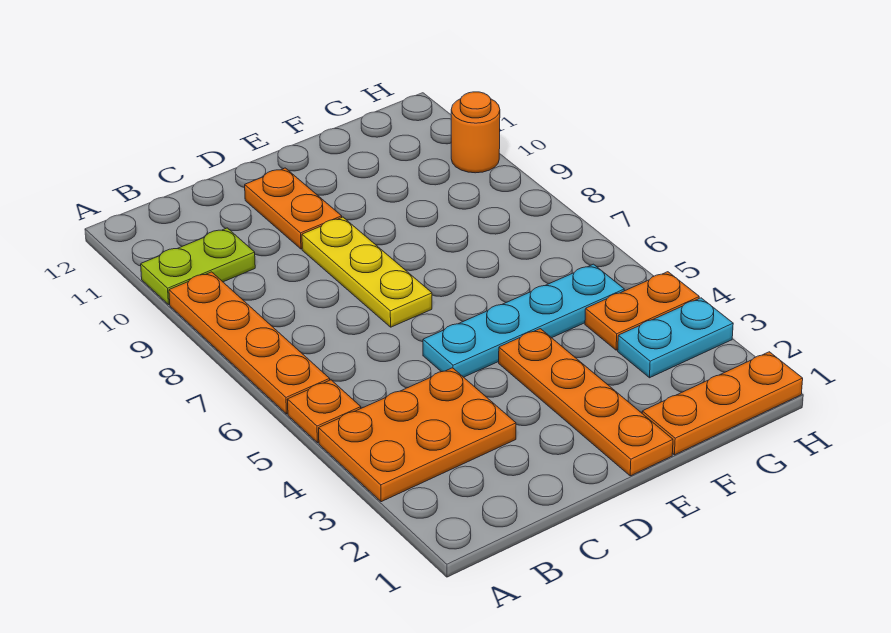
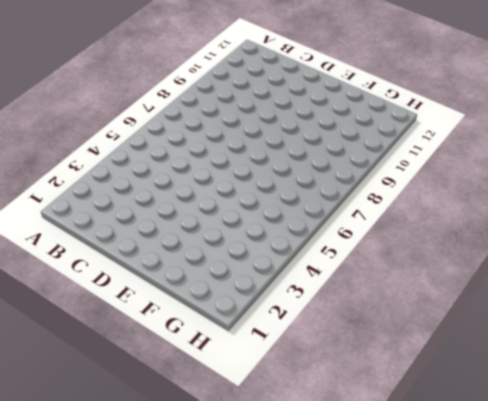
none -> orange 2x3 plate [319,368,516,502]
none -> orange 1x1 plate [287,380,361,443]
none -> orange 1x4 plate [169,272,330,414]

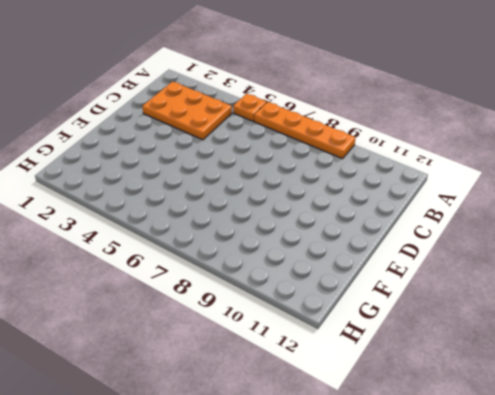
orange 2x3 plate [142,81,232,140] -> orange 2x3 plate turned to [319,368,516,502]
none -> lime 1x2 plate [141,228,255,304]
none -> cyan 1x4 plate [423,264,624,377]
none -> yellow 1x3 plate [302,217,432,327]

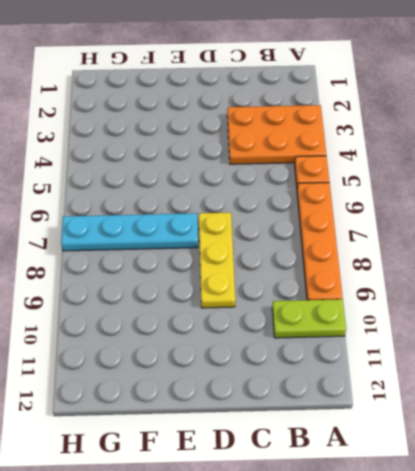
cyan 1x4 plate [61,213,198,251] -> cyan 1x4 plate moved to [423,264,624,377]
none -> orange 1x2 plate [245,168,342,249]
none -> orange 1x4 plate [499,329,673,476]
none -> orange 1x3 plate [642,352,803,455]

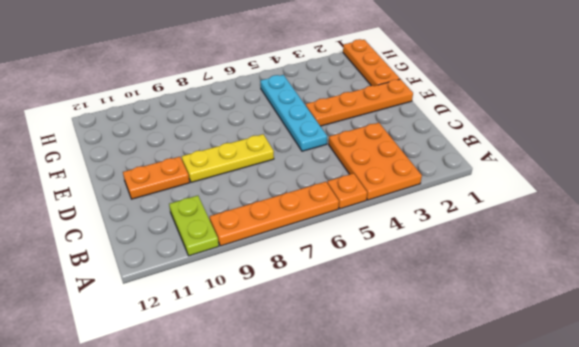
none -> cyan 1x2 plate [618,298,733,378]
none -> orange 1x2 plate [585,272,699,350]
none -> orange 1x1 round brick [451,92,500,173]

